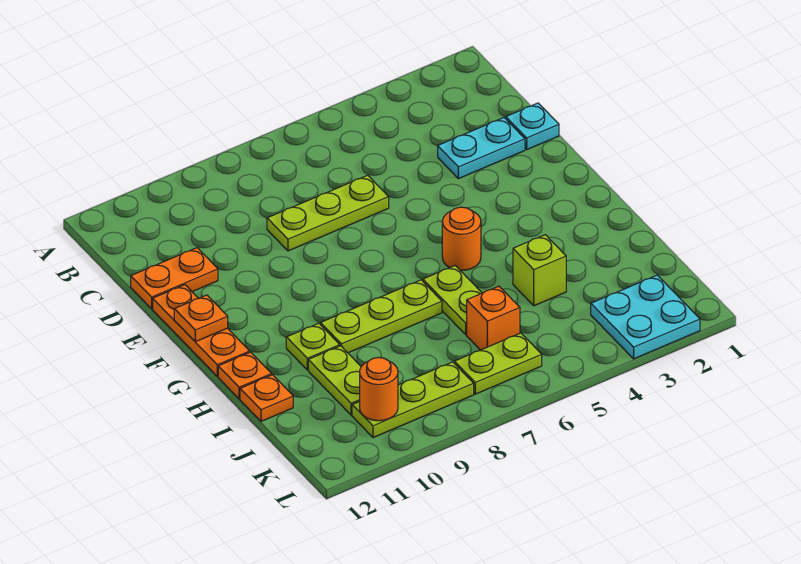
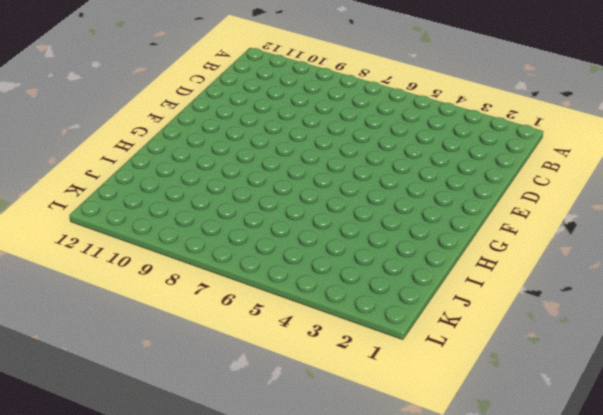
none -> cyan 1x1 plate [506,103,559,149]
none -> cyan 1x2 plate [438,118,525,179]
none -> lime 1x3 plate [267,175,389,251]

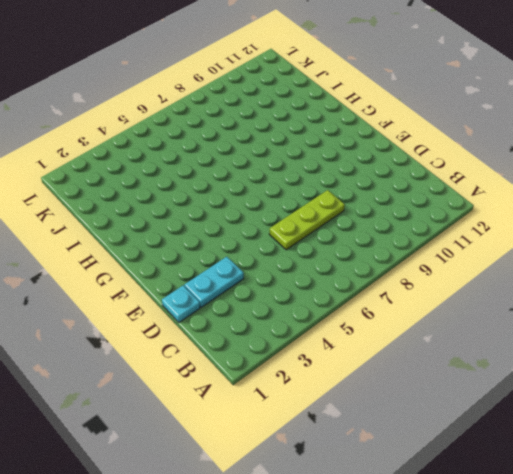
none -> orange 1x2 plate [131,248,218,309]
none -> orange 1x3 plate [153,285,250,376]
none -> orange 1x1 round brick [442,207,481,270]

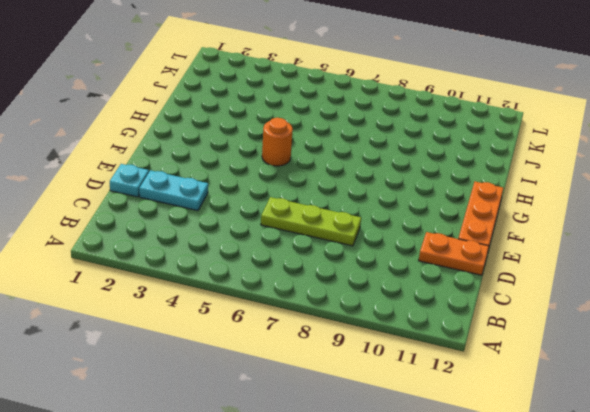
none -> lime 1x2 plate [423,266,482,334]
none -> lime 1x3 plate [321,280,442,353]
none -> lime 1x1 plate [286,323,340,370]

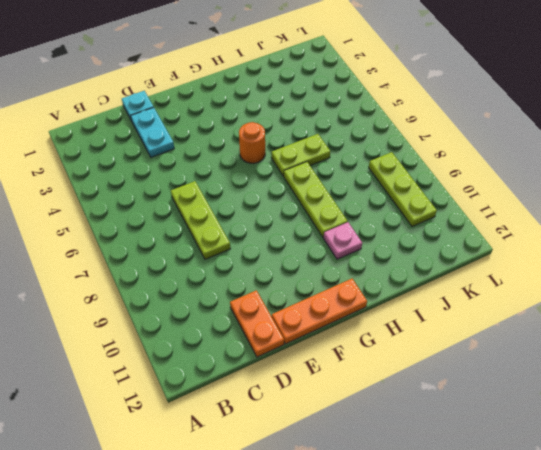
pink 1x1 plate [324,222,362,259] -> lime 1x1 plate [286,323,340,370]
none -> orange 1x1 plate [218,352,272,399]
none -> lime 1x1 brick [513,235,566,306]
none -> lime 1x2 plate [308,346,361,415]

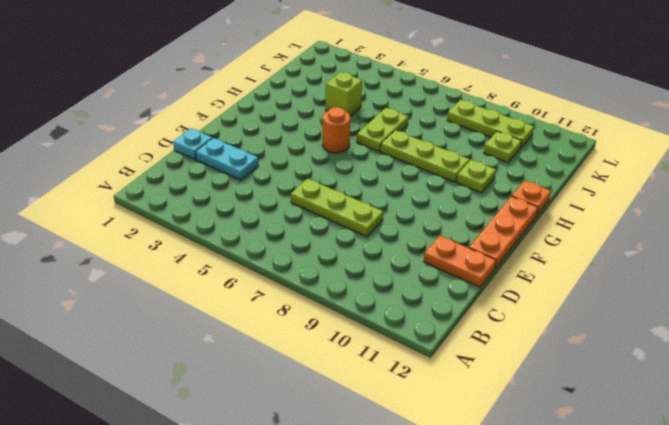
lime 1x1 plate [484,131,522,162] -> lime 1x2 plate [308,346,361,415]
none -> orange 1x1 plate [240,375,293,421]
none -> orange 1x1 brick [467,286,520,350]
none -> cyan 2x2 plate [591,275,700,359]

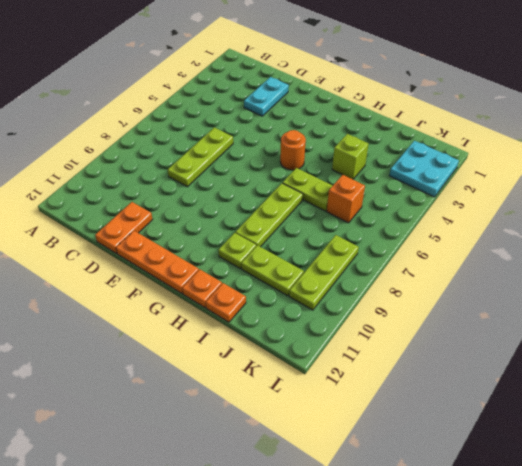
none -> cyan 1x1 plate [506,103,559,149]
none -> lime 1x2 plate [454,333,542,394]
none -> orange 1x1 plate [174,295,228,342]

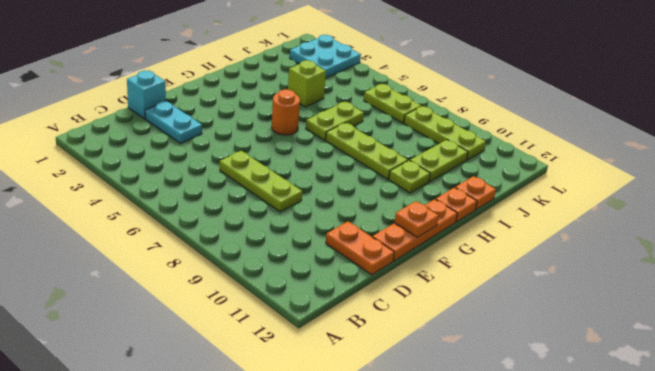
cyan 1x1 brick [127,71,166,119] -> cyan 1x1 plate [506,103,559,149]
none -> orange 1x1 brick [467,286,520,350]
none -> orange 1x1 round brick [360,357,398,421]

